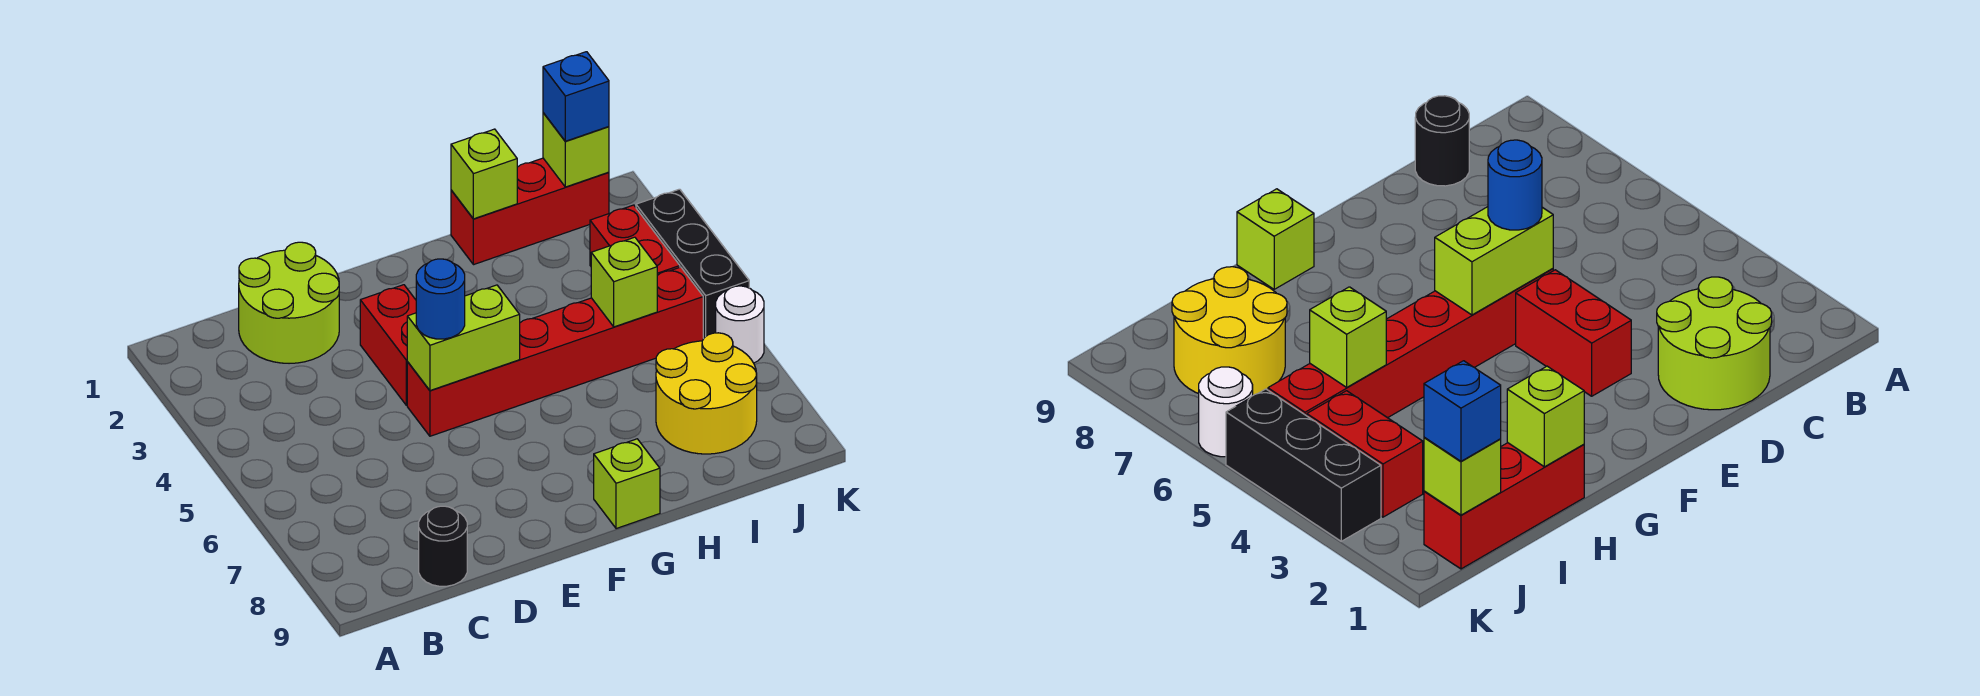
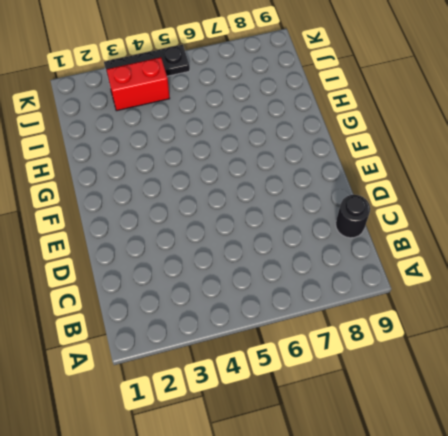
black 1x3 plate [104,45,190,85] -> black 1x3 brick [636,189,749,339]
none -> lime 2x2 round brick [239,242,339,363]
none -> red 1x2 brick [360,285,416,405]
none -> red 1x6 brick [407,267,703,436]

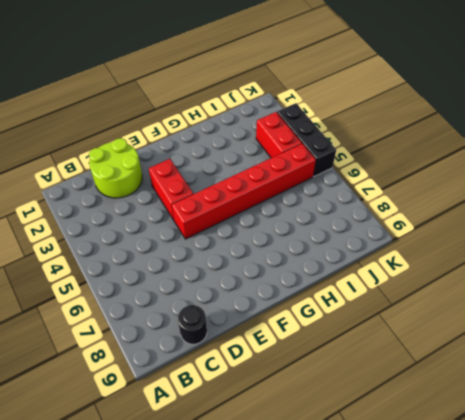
none -> lime 1x1 brick [594,439,660,529]
none -> red 1x3 brick [451,158,609,265]
none -> yellow 2x2 round brick [656,333,757,454]

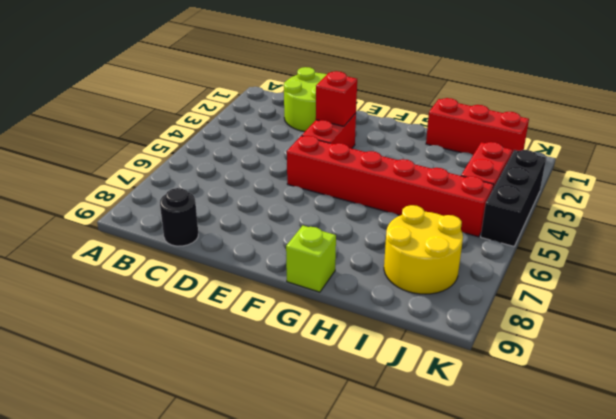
red 1x1 brick [316,71,357,126] -> none
none -> white 1x1 round brick [716,286,764,363]
none -> lime 1x2 brick [407,285,520,391]
none -> lime 1x1 brick [451,129,517,219]

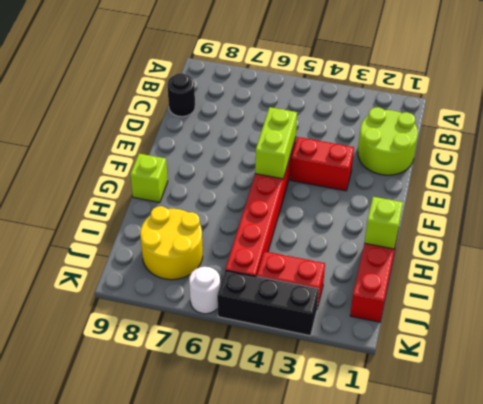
none -> lime 1x1 brick [591,237,657,327]
none -> lime 1x1 brick [543,113,609,187]
none -> blue 1x1 round brick [416,259,465,339]

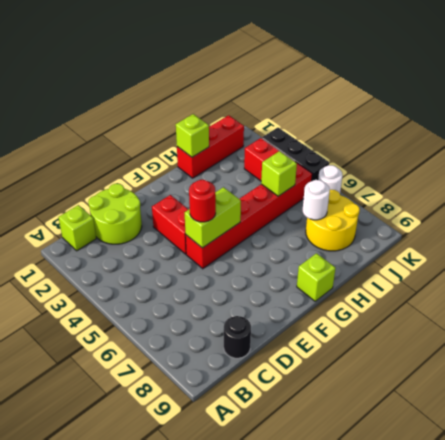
lime 1x1 brick [58,205,96,251] -> lime 1x1 brick moved to [543,113,609,187]
red 1x1 round brick [189,180,216,222] -> blue 1x1 round brick [416,259,465,339]
white 1x1 round brick [303,180,330,220] -> none
none -> blue 1x1 brick [543,52,609,141]

